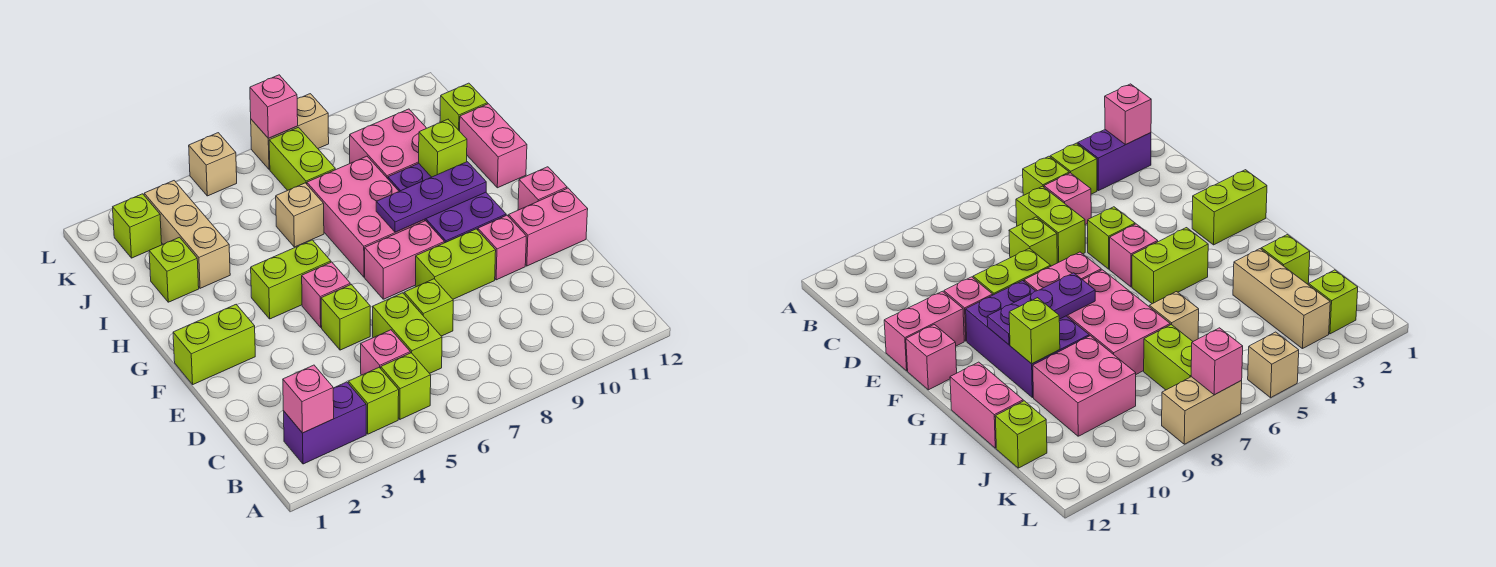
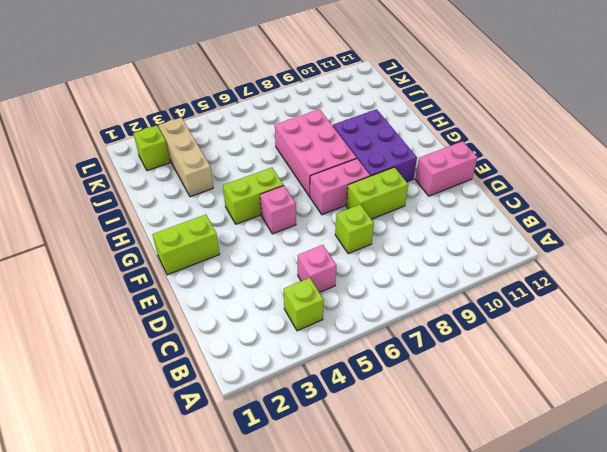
none -> purple 1x2 brick [284,382,366,464]
none -> lime 1x1 brick [381,353,431,419]
none -> lime 1x2 brick [373,293,442,373]
none -> lime 1x1 brick [321,284,370,350]

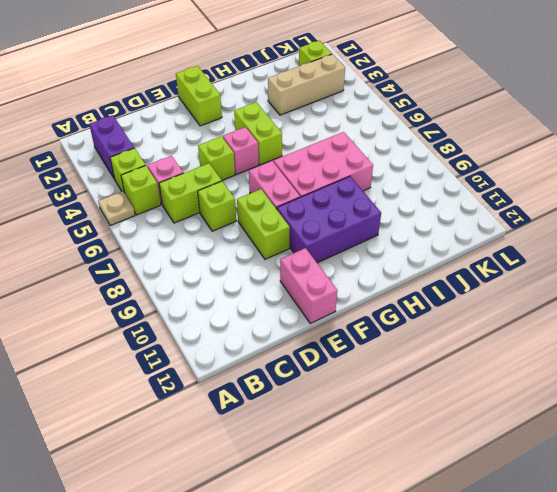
tan 1x1 plate [98,191,135,226] -> none
none -> pink 1x1 brick [478,215,526,280]
none -> pink 1x1 brick [518,167,567,210]
none -> pink 1x2 brick [460,104,527,188]
none -> lime 1x1 brick [149,237,199,302]

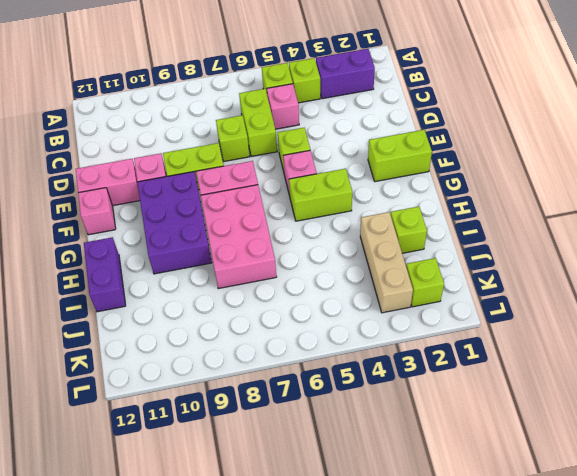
purple 1x2 brick [84,237,126,312] -> pink 1x2 brick [460,104,527,188]
none -> tan 1x1 brick [276,183,324,247]
none -> pink 2x2 brick [350,109,426,179]
none -> lime 1x2 brick [269,127,335,191]
none -> lime 1x1 brick [440,83,488,131]

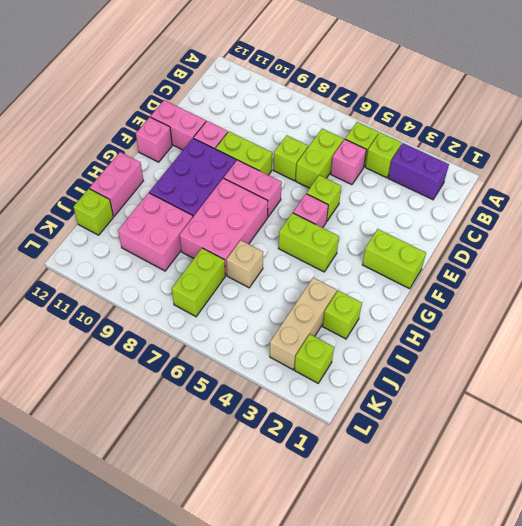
none -> tan 1x1 brick [189,133,237,196]
none -> tan 1x2 brick [251,94,329,169]
none -> pink 1x1 brick [283,365,334,433]
none -> purple 1x3 plate [376,162,486,232]

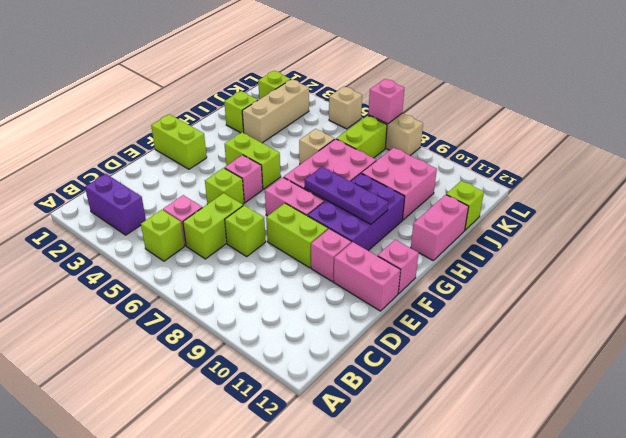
none -> lime 1x1 brick [349,368,399,434]
none -> pink 1x1 brick [283,365,334,433]
none -> lime 1x1 brick [419,119,467,177]

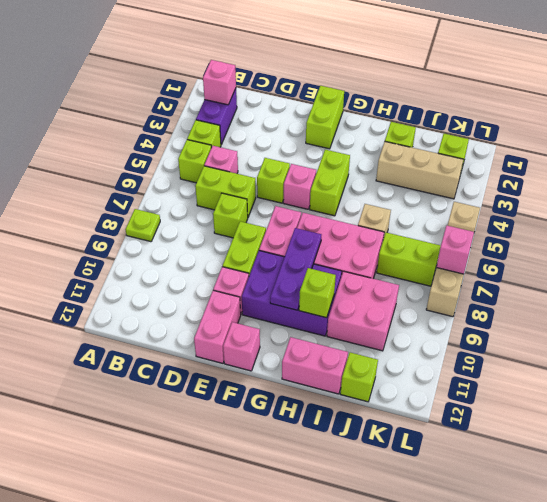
lime 1x1 plate [125,209,160,242] -> none

